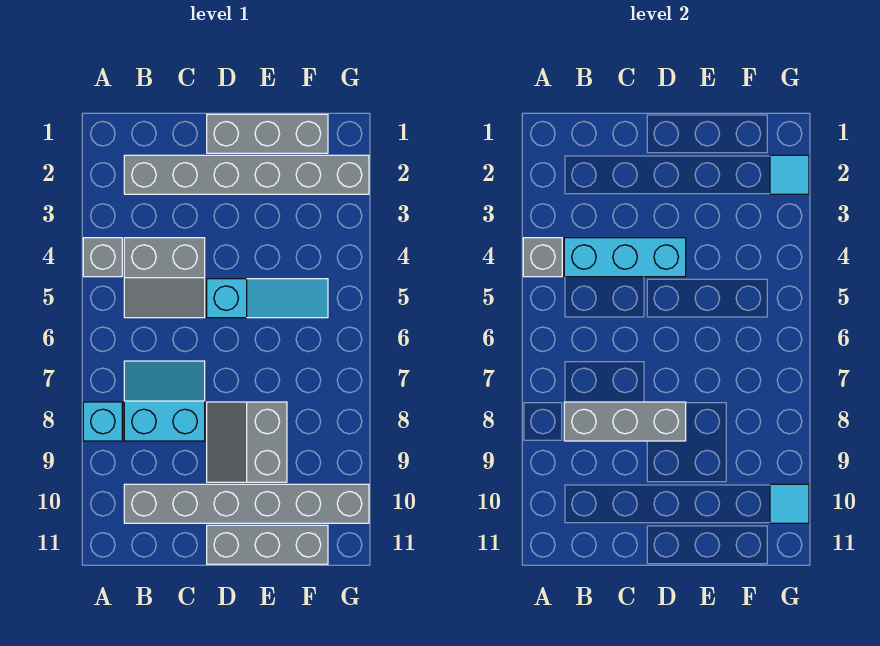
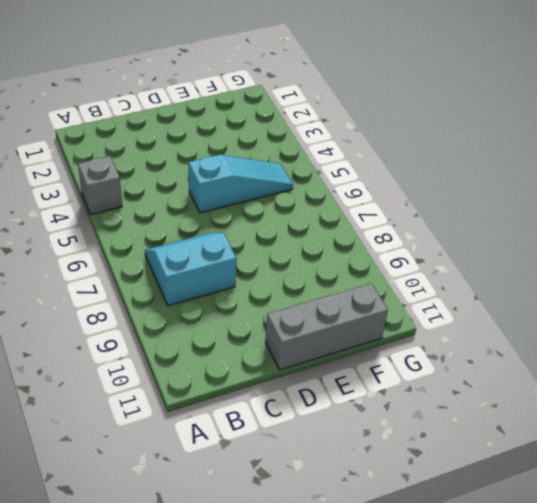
none -> cyan 1x1 brick [83,402,122,441]
none -> grey 1x6 brick [124,155,369,194]
none -> grey 2x2 slope [124,238,205,318]

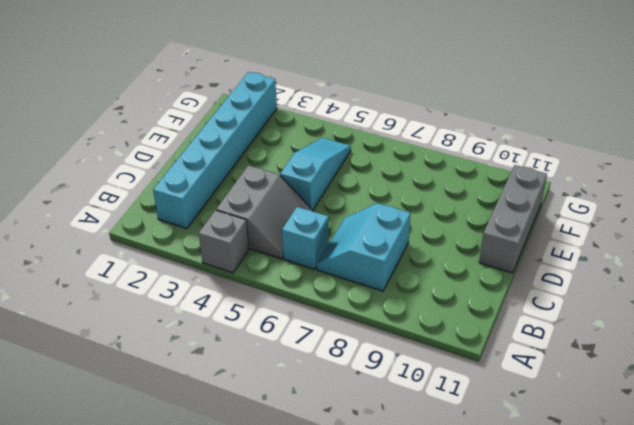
cyan 1x6 brick [153,72,277,228] -> grey 1x6 brick [124,155,369,194]
cyan 1x1 brick [282,207,329,269] -> cyan 1x1 brick moved to [83,402,122,441]
none -> grey 1x6 brick [124,484,369,523]
none -> grey 1x3 brick [207,114,328,153]
none -> grey 2x2 slope [207,402,287,482]

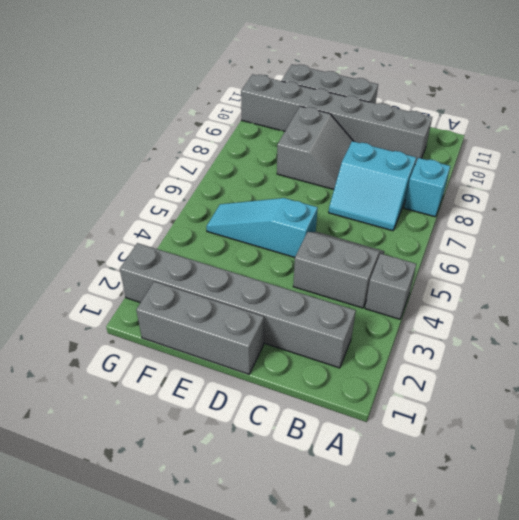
none -> grey 1x1 brick [523,238,562,277]
none -> cyan 1x3 brick [564,238,686,277]
none -> grey 1x3 brick [564,402,686,441]

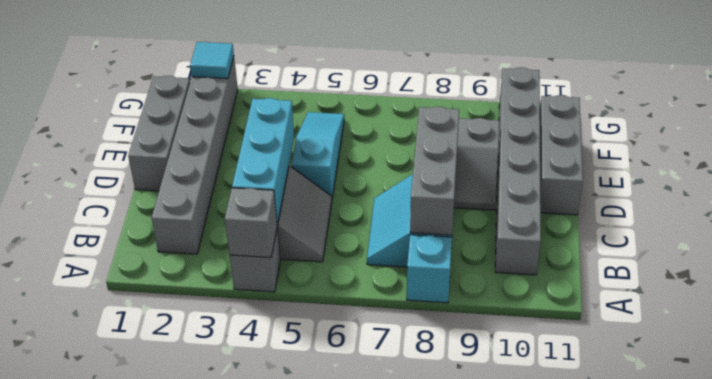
none -> cyan 1x1 tile [770,484,809,523]

